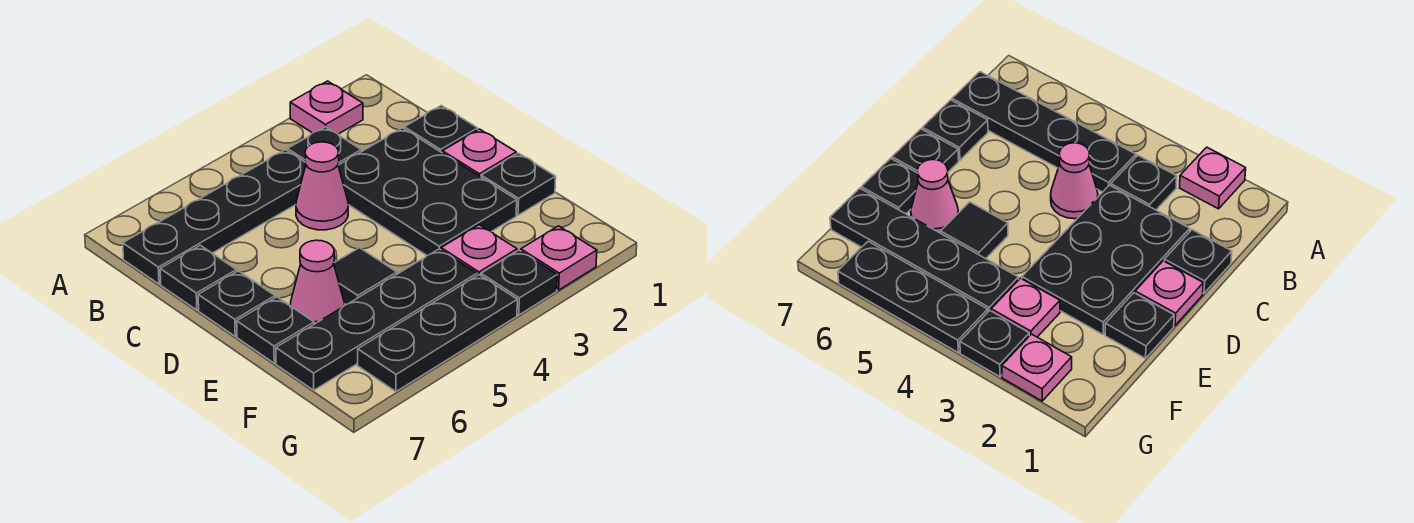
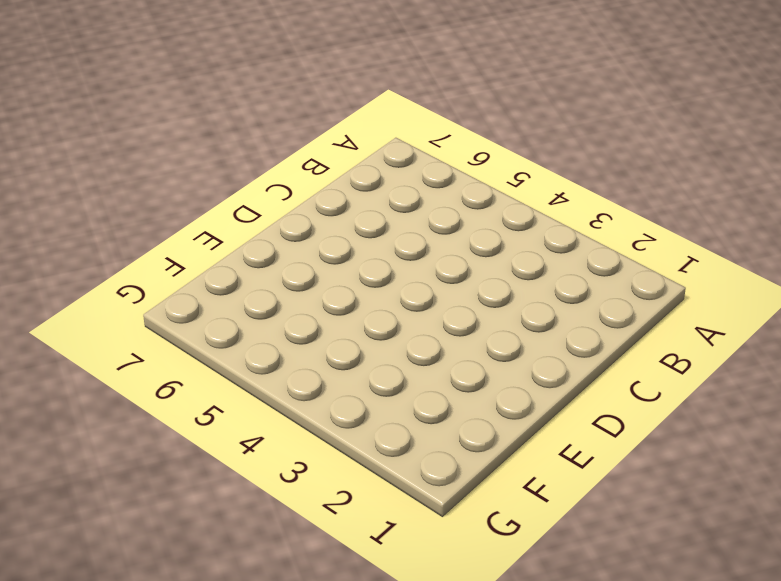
none -> pink 1x1 plate [290,81,363,134]
none -> black 1x1 plate [288,127,361,165]
none -> black 1x4 plate [123,150,306,284]

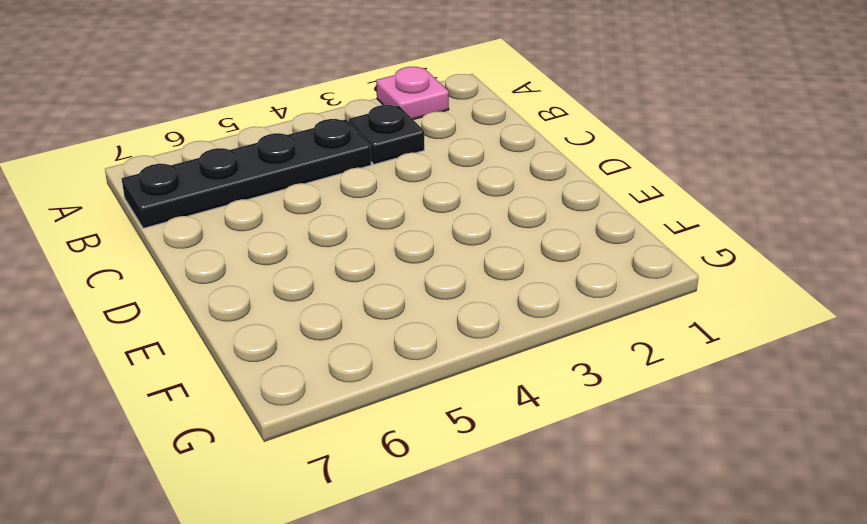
none -> black 1x1 plate [404,106,478,152]
none -> black 2x3 plate [338,128,517,255]
none -> pink 1x1 cone [296,142,348,230]

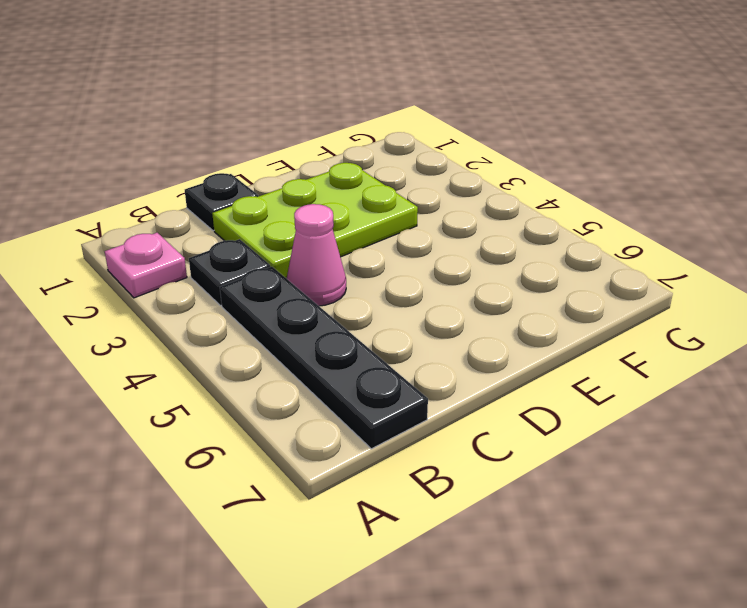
lime 2x3 plate [212,163,418,279] -> black 2x3 plate [338,128,517,255]
none -> black 1x1 plate [160,245,237,310]
none -> pink 1x1 plate [442,129,516,177]
none -> black 1x1 plate [198,271,275,336]

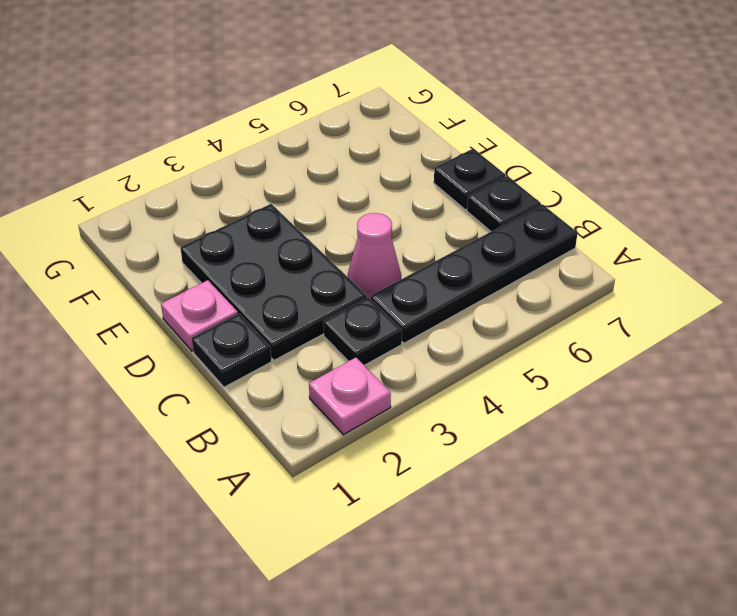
none -> black 1x1 plate [481,153,556,215]
none -> black 1x1 tile [334,248,397,305]
none -> pink 1x1 cone [291,240,344,324]

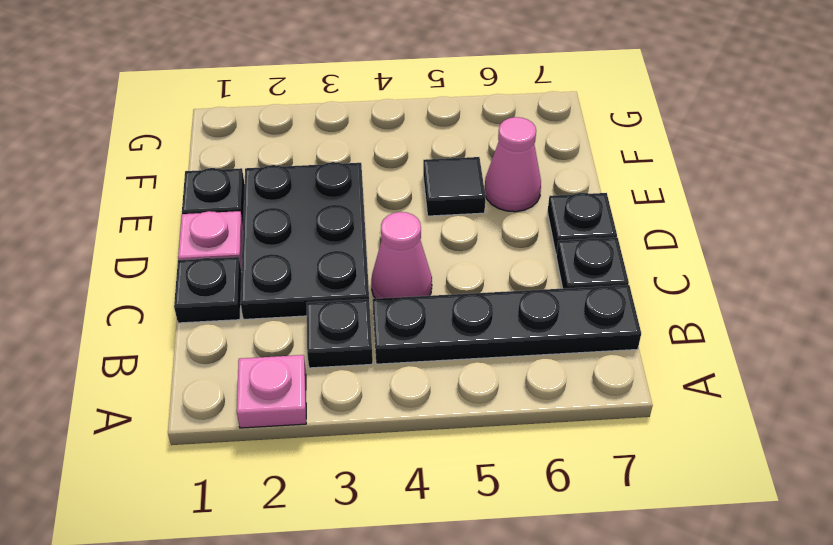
none -> black 1x1 plate [237,297,314,363]
none -> pink 1x1 plate [441,225,517,275]
none -> black 1x4 plate [276,249,477,390]

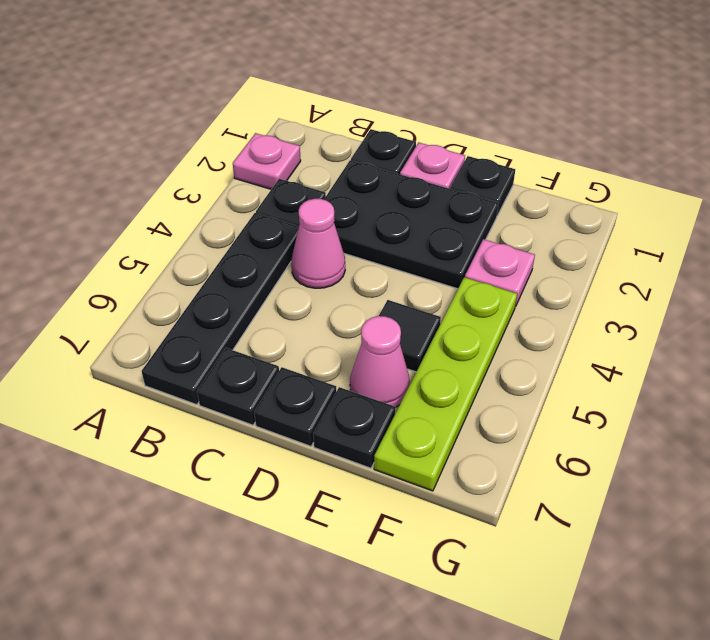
lime 1x4 plate [374,277,517,491] -> black 1x4 plate [276,249,477,390]
none -> pink 1x1 plate [521,226,597,290]
none -> black 1x1 plate [481,250,557,315]
none -> black 1x3 plate [358,275,517,392]

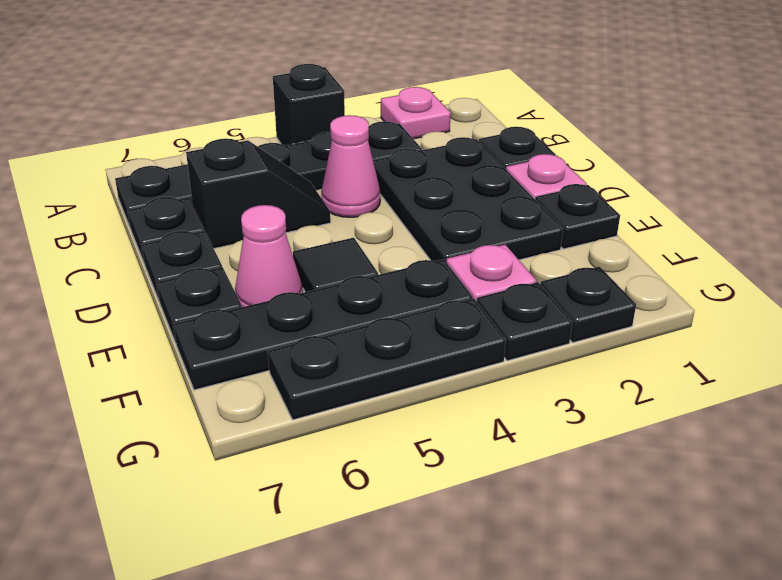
black 1x1 brick [273,64,345,145] -> none
black 1x2 slope [186,139,331,249] -> none
black 1x1 plate [541,267,636,343] -> pink 1x1 plate [521,226,597,290]

